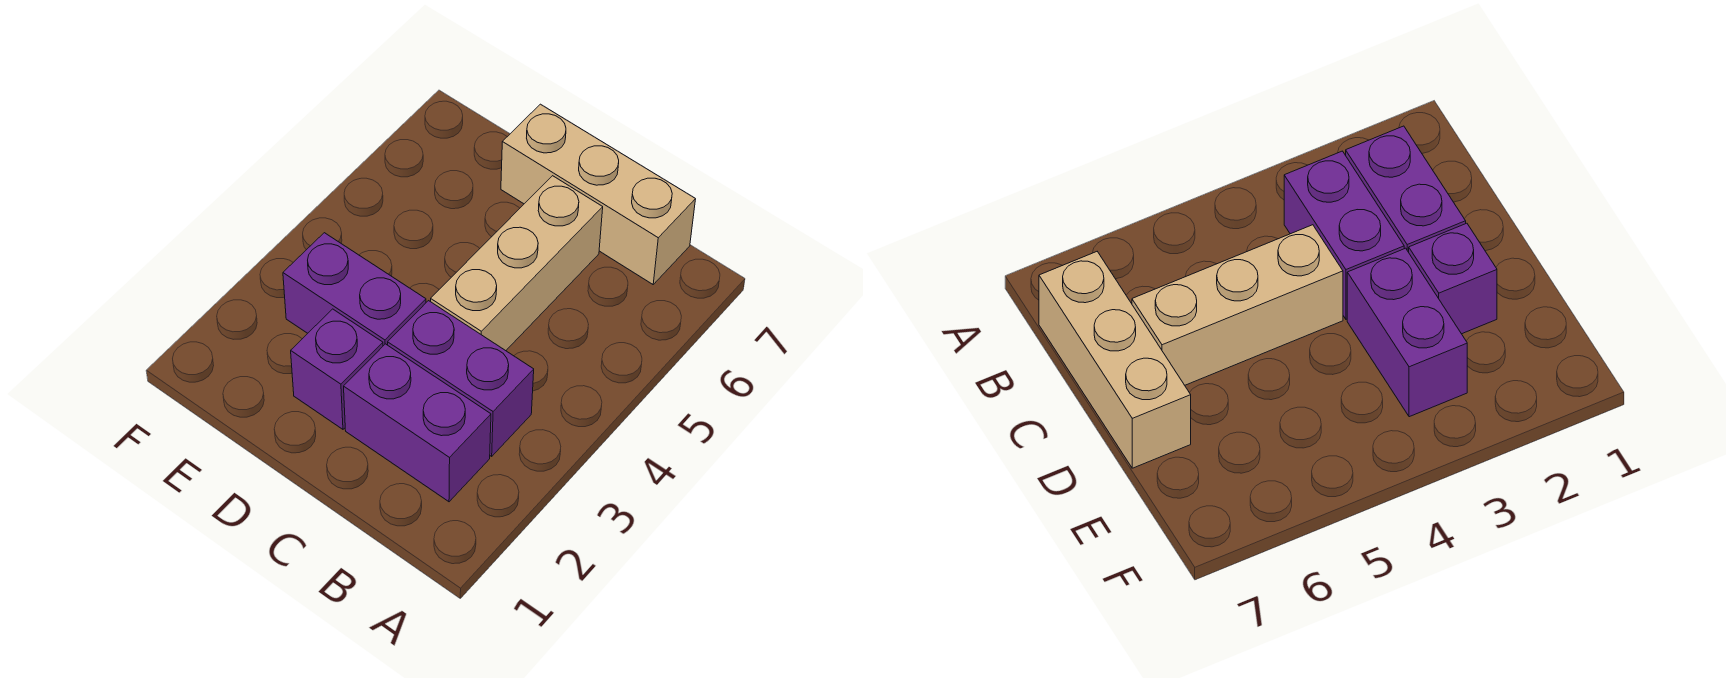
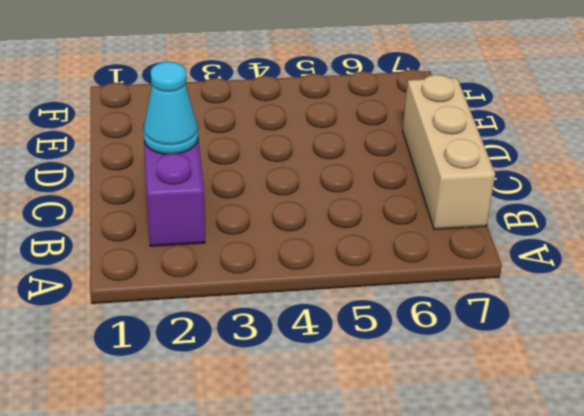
cyan 1x1 cone [143,62,198,154] -> none
none -> purple 1x2 brick [388,301,534,456]
none -> tan 1x3 brick [431,176,603,351]

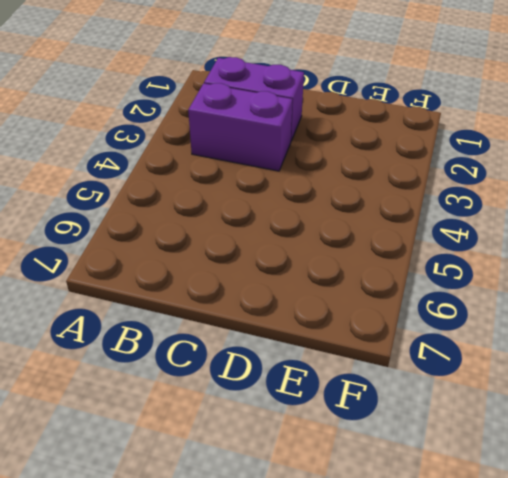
none -> tan 1x3 brick [501,104,696,284]
none -> tan 1x3 brick [431,176,603,351]

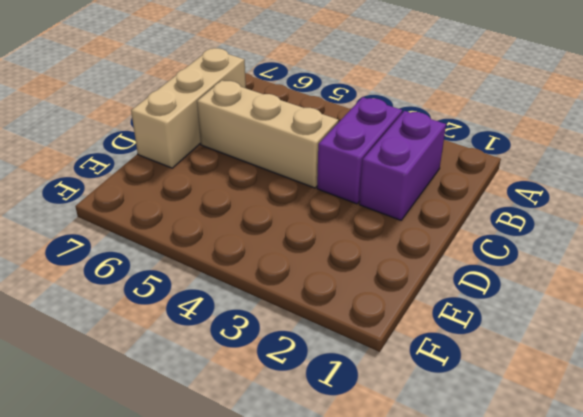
none -> purple 1x1 brick [291,309,383,429]
none -> purple 1x2 brick [283,233,426,346]

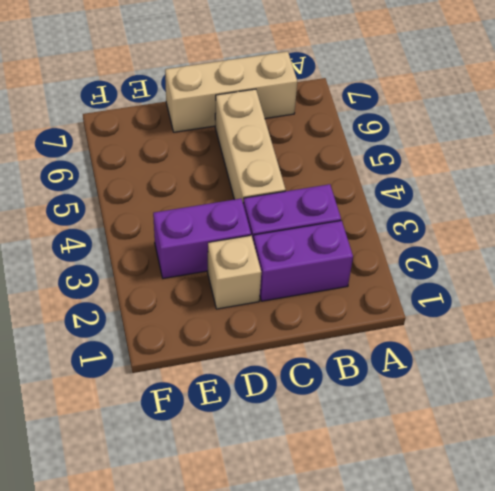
tan 1x1 brick [208,236,261,309] -> purple 1x1 brick [291,309,383,429]

